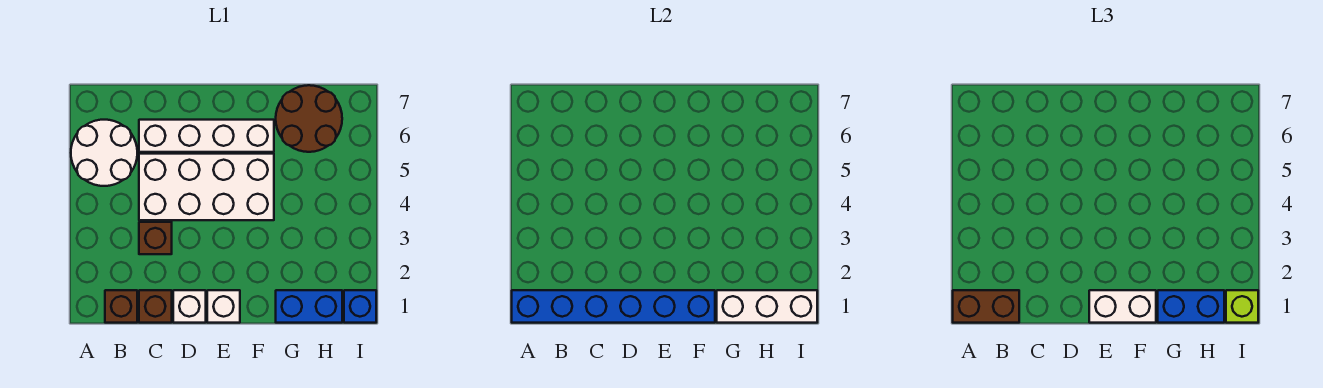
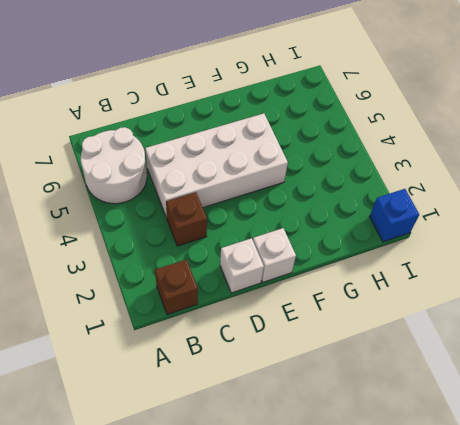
none -> brown 1x1 brick [139,290,172,323]
none -> white 1x4 brick [139,120,274,152]
none -> blue 1x2 brick [276,290,342,323]

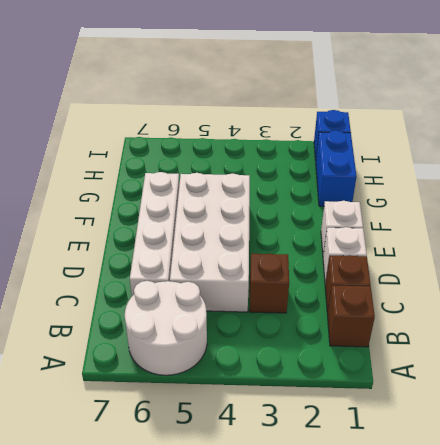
none -> brown 2x2 round brick [276,85,342,152]
none -> blue 1x6 brick [512,290,715,323]
none -> white 1x3 brick [717,290,817,323]

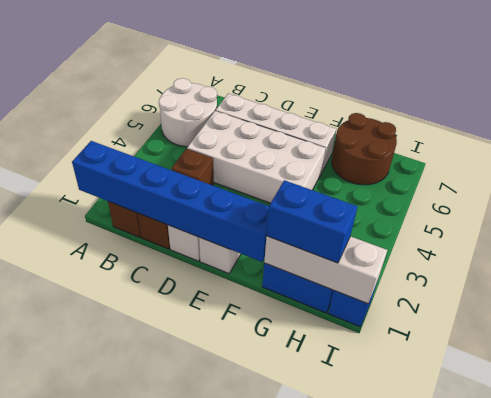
none -> brown 1x2 brick [953,290,1019,323]
none -> white 1x2 brick [1089,290,1156,323]
none -> lime 1x1 brick [1226,290,1258,323]

